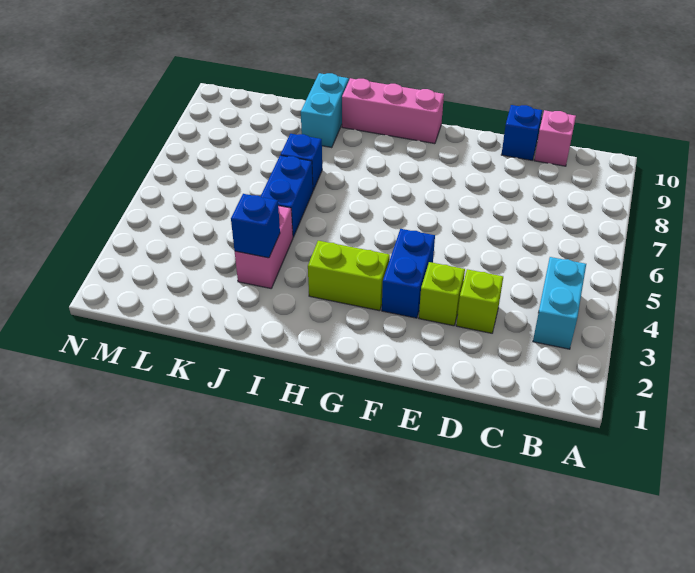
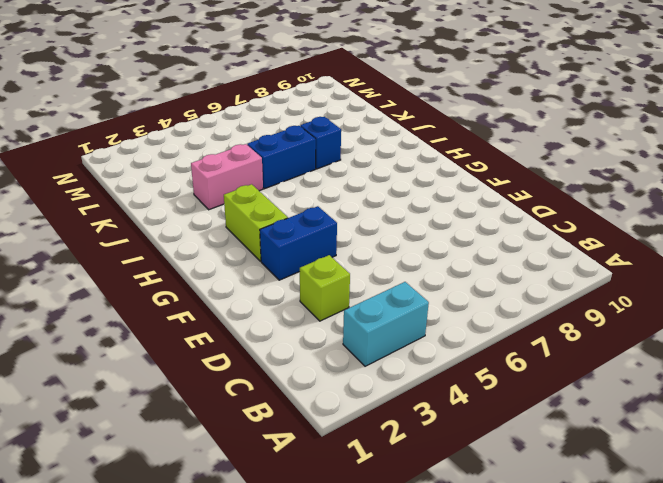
none -> pink 1x1 brick [534,110,576,166]
none -> blue 1x1 brick [501,105,542,160]
none -> lime 1x1 brick [419,262,465,326]

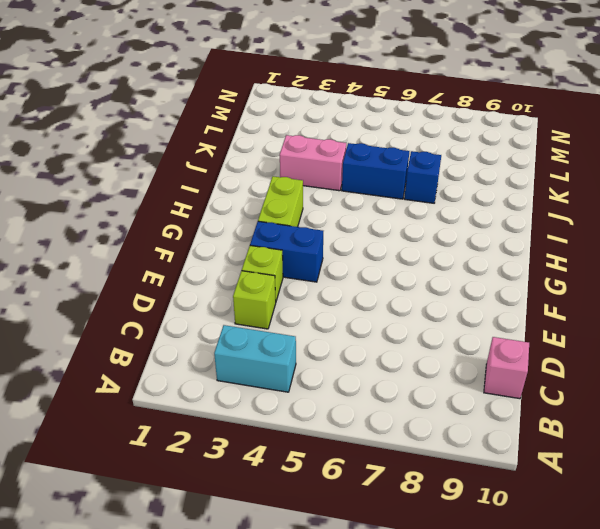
none -> blue 1x1 brick [501,105,542,160]
none -> pink 1x3 brick [342,78,444,144]
none -> cyan 1x2 brick [301,73,349,148]

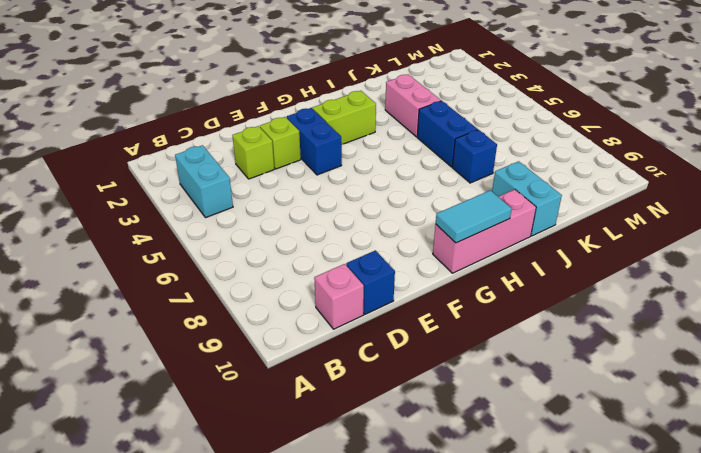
cyan 1x2 tile [436,190,512,243] -> none
none -> blue 1x1 brick [231,194,280,258]

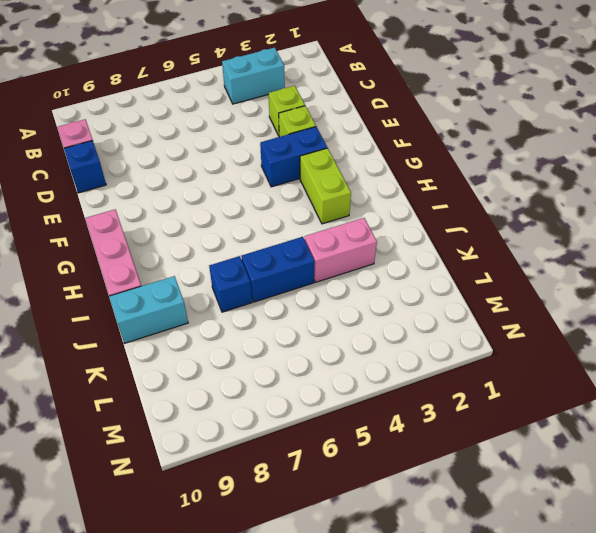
none -> blue 1x1 brick [231,194,280,258]

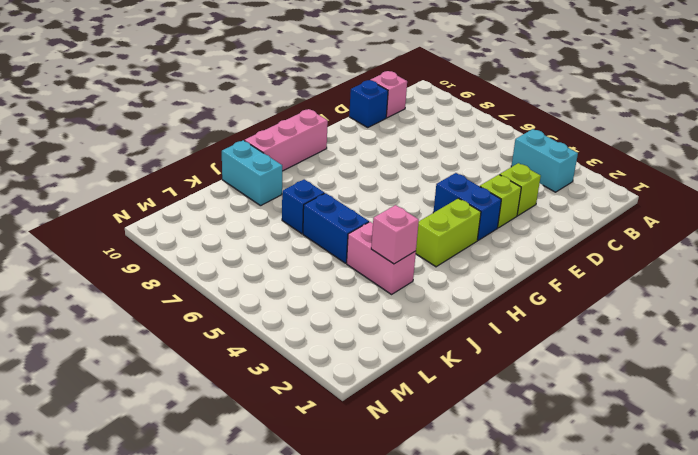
pink 1x1 brick [371,205,419,264] -> blue 1x1 brick [231,194,280,258]

